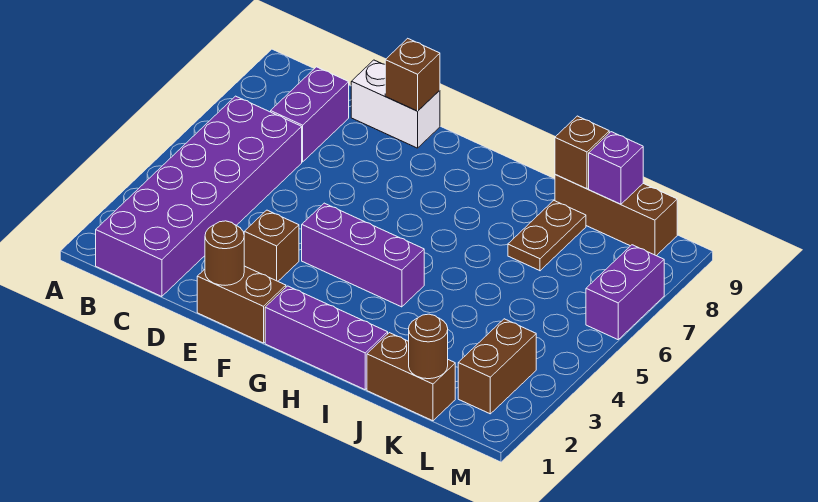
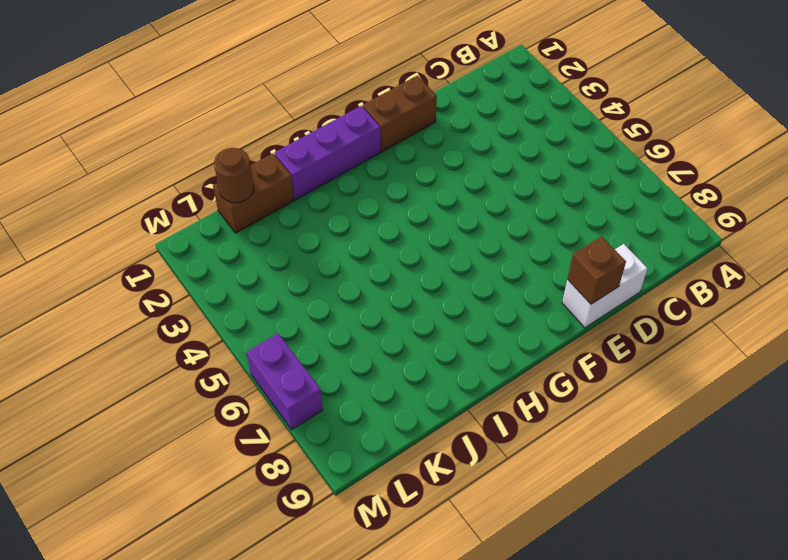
none -> purple 2x6 brick [96,96,302,296]
none -> purple 1x2 brick [271,67,349,162]
none -> brown 1x1 brick [244,210,299,281]

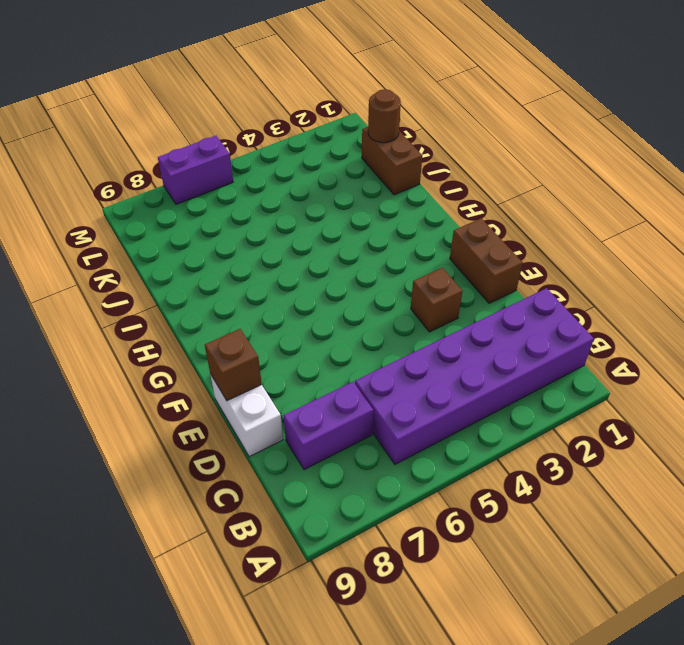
none -> purple 1x3 brick [302,203,424,307]
none -> purple 1x3 brick [265,286,388,390]
none -> brown 1x2 plate [508,201,586,271]

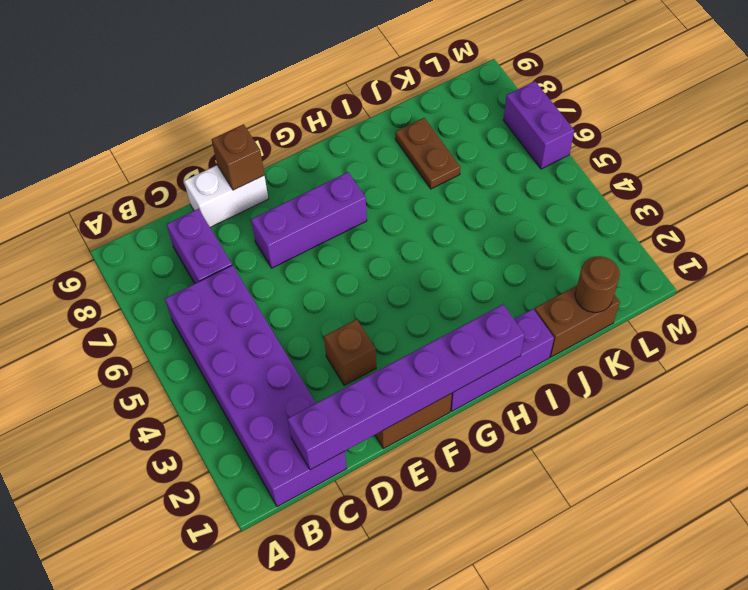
purple 1x6 brick [288,305,525,470] -> brown 1x1 round brick [205,221,244,285]
purple 1x3 brick [251,172,367,268] -> purple 1x3 brick moved to [302,203,424,307]
none -> brown 1x3 brick [555,175,677,256]
none -> brown 1x2 brick [458,319,536,414]
none -> brown 1x1 brick [555,116,609,189]

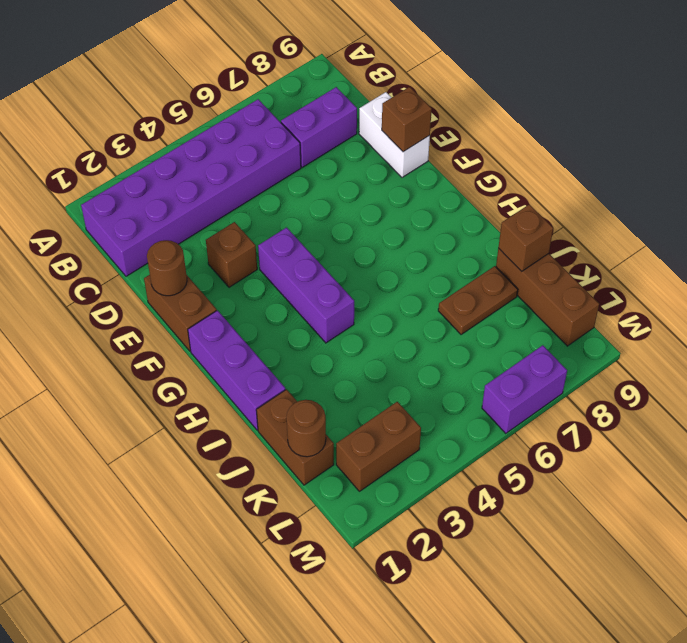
none -> purple 1x1 brick [589,132,643,204]

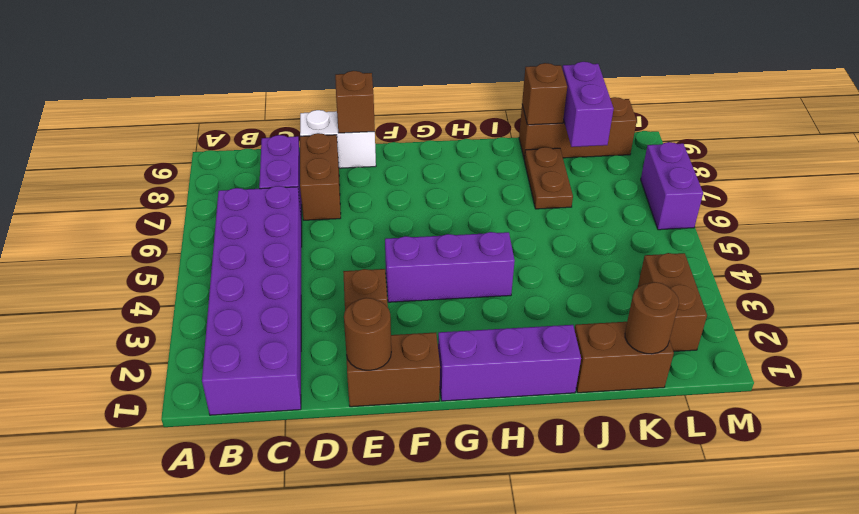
brown 1x2 brick [300,133,341,220] -> none
purple 1x2 brick [562,62,614,147] -> purple 1x1 brick [589,132,643,204]

